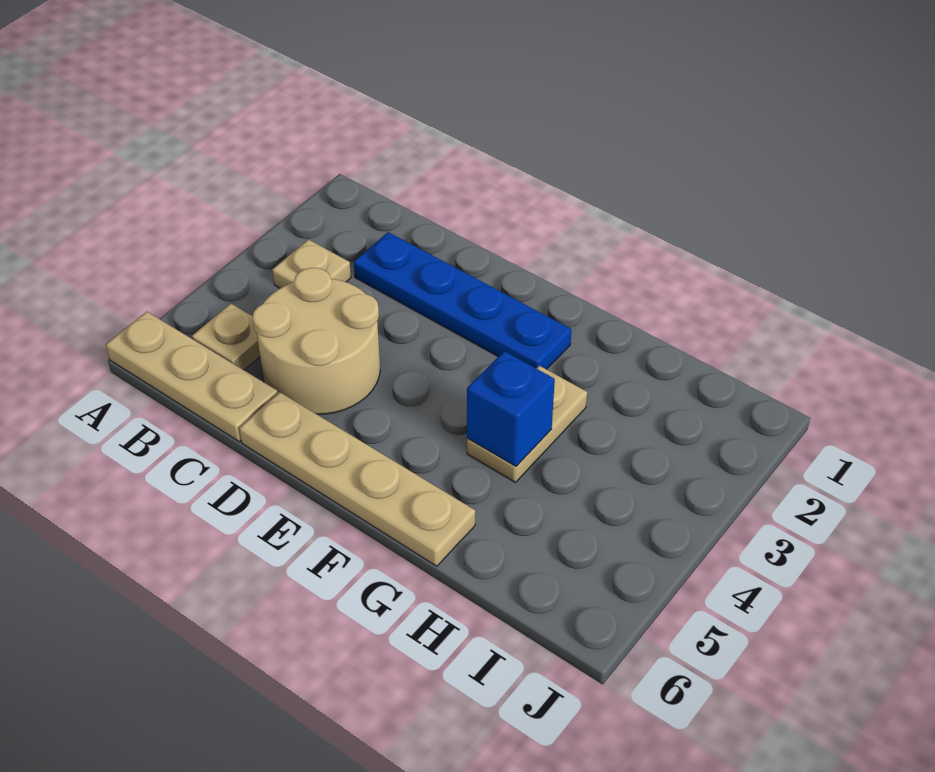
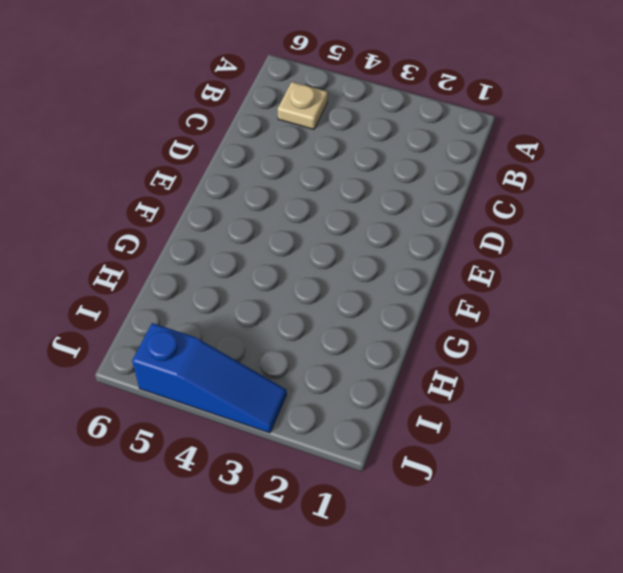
blue 1x3 slope [132,323,287,433] -> none
none -> tan 1x3 plate [106,312,278,442]
none -> tan 1x1 plate [272,240,351,288]

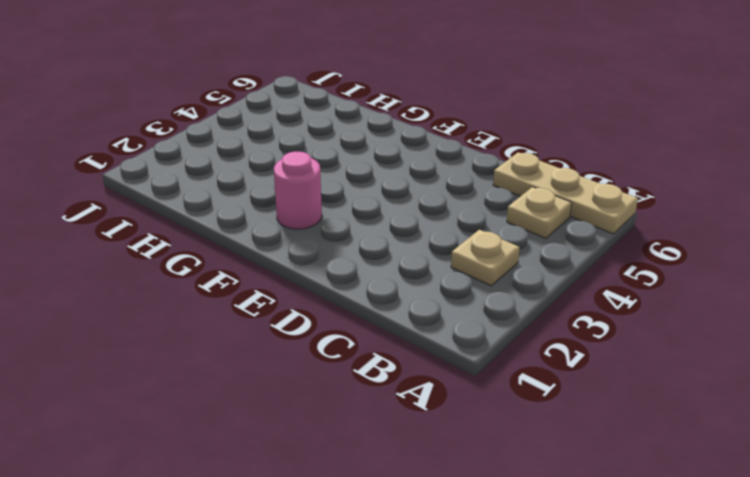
pink 1x1 round brick [274,152,322,229] -> blue 1x4 plate [354,232,572,369]
none -> tan 2x2 round brick [252,268,380,414]
none -> tan 1x4 plate [239,392,475,566]

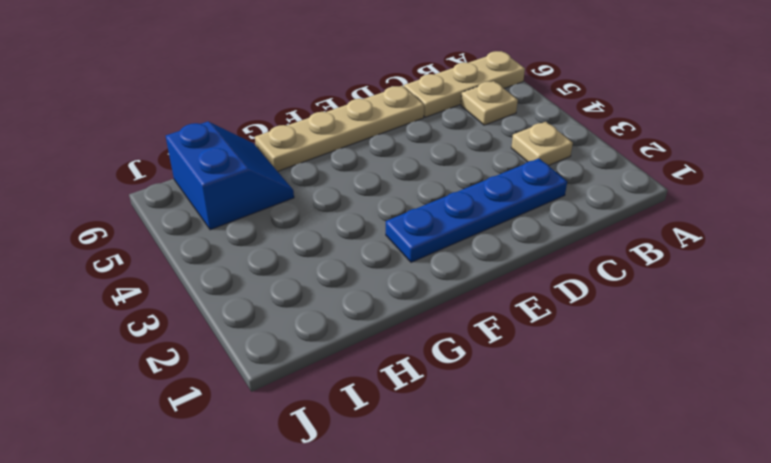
blue 2x2 slope [166,122,294,230] -> none
none -> tan 2x2 round brick [252,268,380,414]
none -> tan 1x2 plate [467,366,587,482]

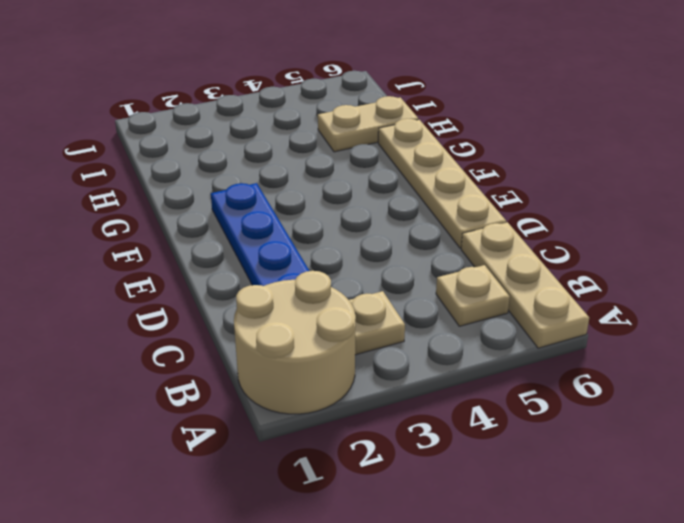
tan 2x2 round brick [234,271,356,414] -> tan 2x2 round brick moved to [252,268,380,414]
tan 1x2 plate [318,96,418,152] -> tan 1x2 plate moved to [467,366,587,482]
none -> blue 1x1 brick [467,351,555,466]

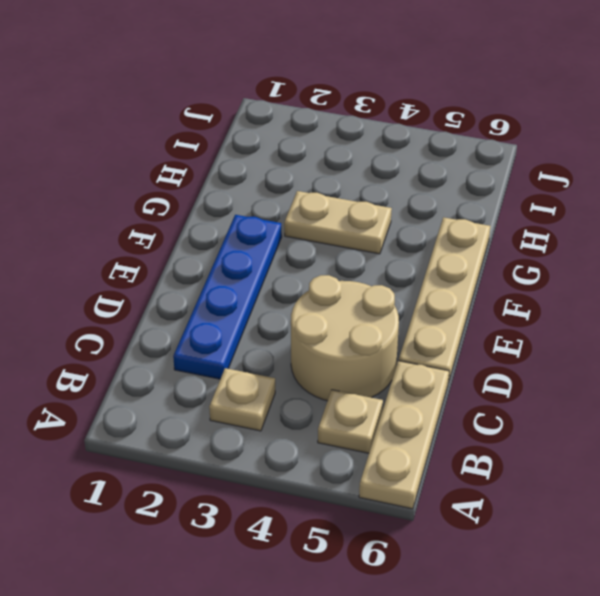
none -> blue 1x1 brick [467,351,555,466]

